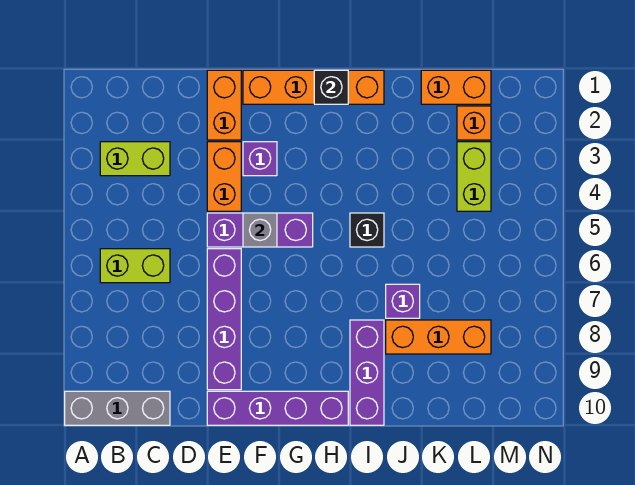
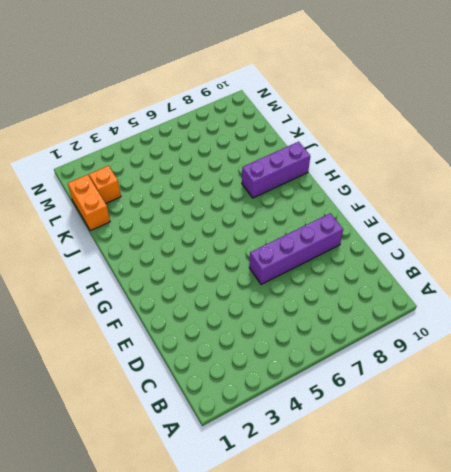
none -> grey 1x3 brick [65,391,170,425]
none -> lime 1x2 brick [100,142,170,176]
none -> lime 1x2 brick [100,249,170,283]

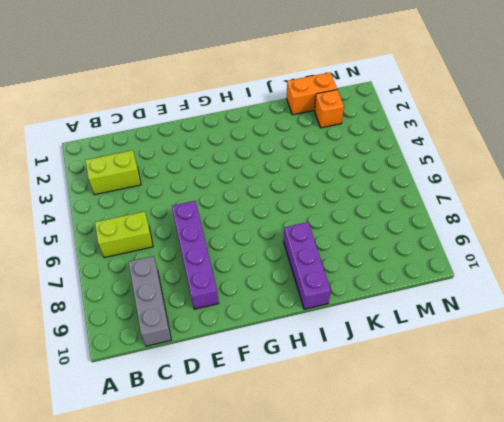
grey 1x3 brick [129,256,171,346] -> grey 1x3 brick turned to [65,391,170,425]
none -> orange 1x2 brick [207,70,241,140]
none -> orange 1x2 brick [207,142,241,211]
none -> purple 1x3 brick [207,213,313,247]

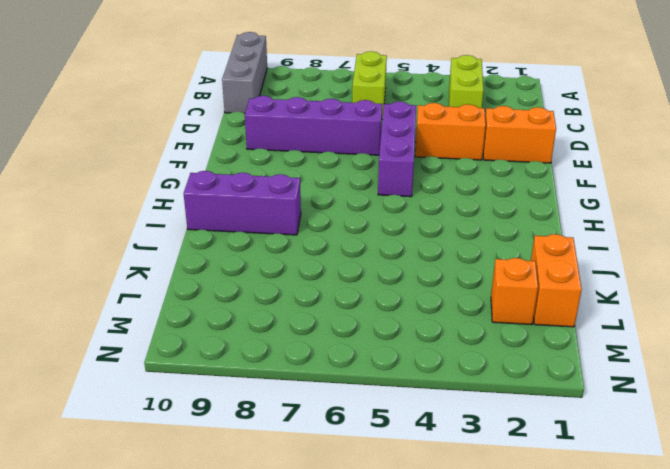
none -> purple 1x4 brick [207,391,348,425]
none -> orange 1x4 brick [243,70,384,104]
none -> purple 1x1 brick [243,142,277,176]

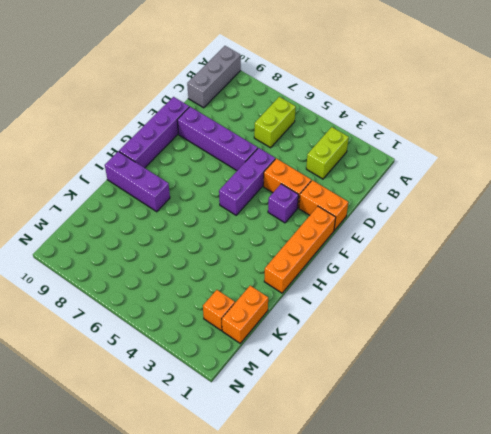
none -> black 1x1 brick [350,213,384,247]
none -> purple 1x1 brick [386,284,420,318]
none -> orange 1x3 brick [386,320,491,354]

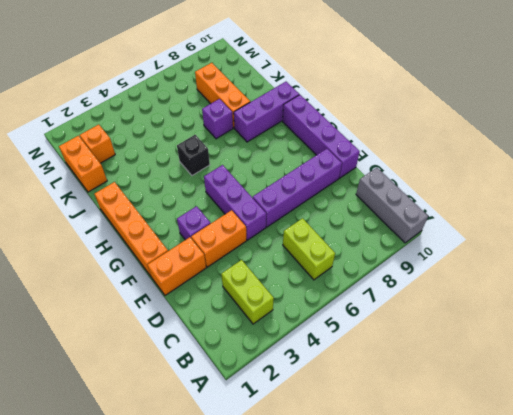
none -> lime 1x2 brick [457,142,491,211]
none -> grey 1x1 brick [243,213,277,247]
none -> black 1x1 brick [314,70,348,104]

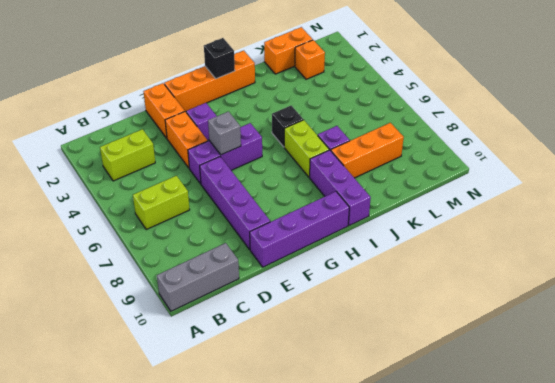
lime 1x2 brick [284,120,329,177] -> lime 1x2 brick moved to [457,142,491,211]

